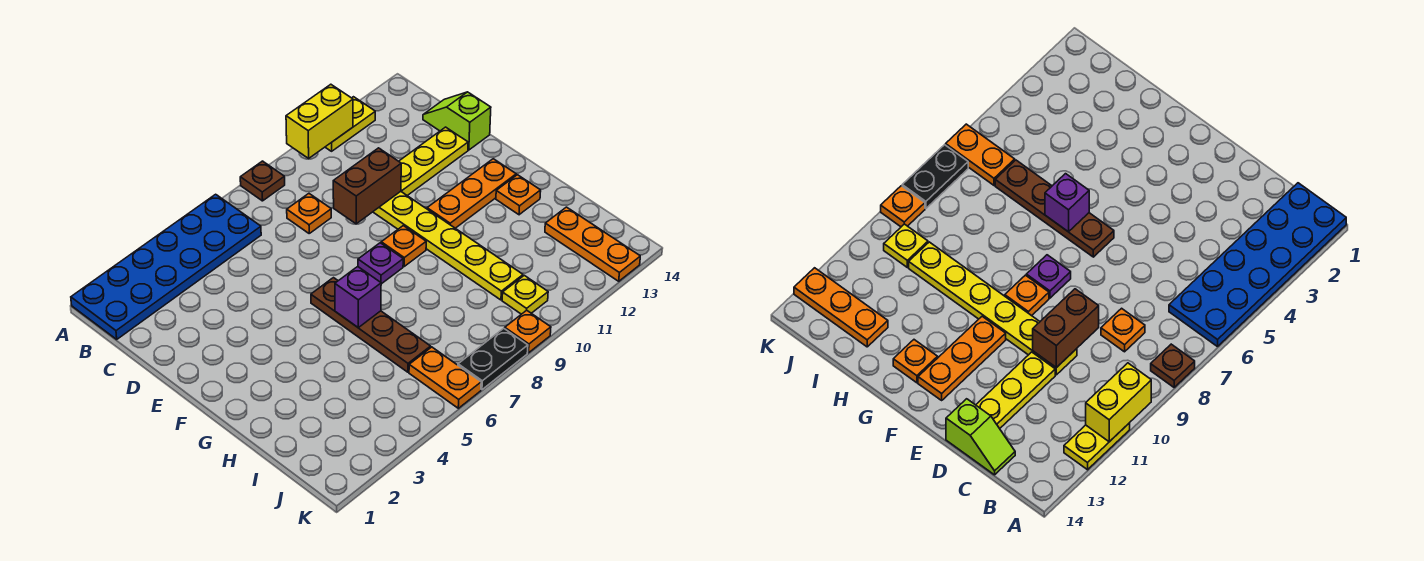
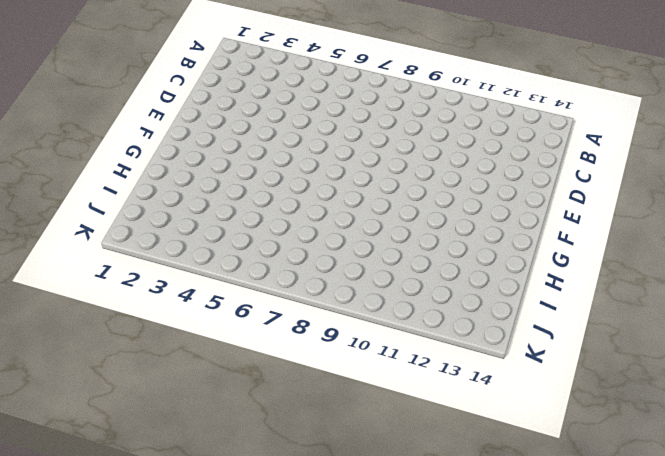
none -> blue 2x6 plate [71,194,261,339]
none -> brown 1x1 plate [240,161,285,201]
none -> yellow 1x2 plate [325,97,375,151]

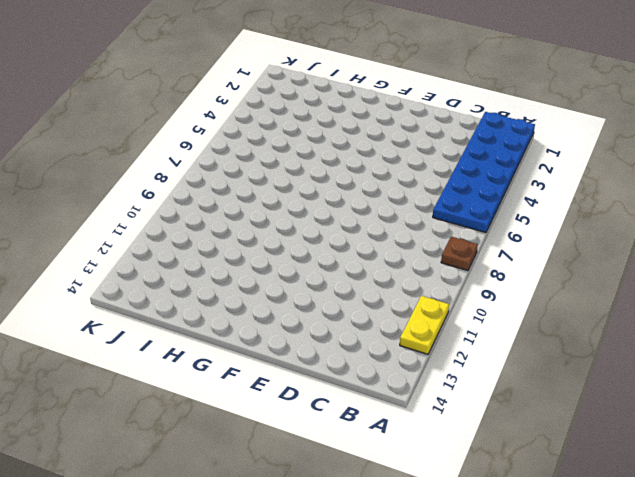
none -> orange 1x1 plate [287,194,331,233]
none -> lime 1x2 slope [423,92,491,150]
none -> yellow 1x6 plate [373,191,523,300]

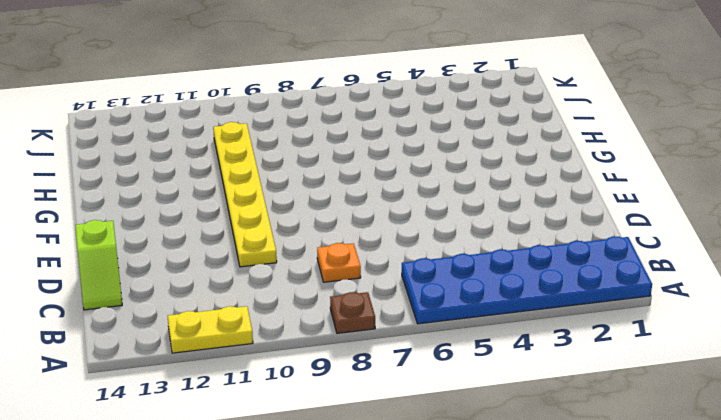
none -> yellow 1x3 plate [399,127,468,196]
none -> brown 1x4 plate [311,278,431,372]
none -> purple 1x1 plate [358,243,403,284]

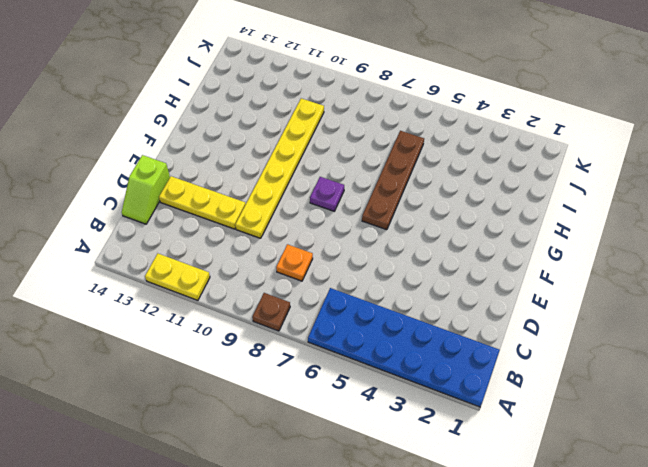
none -> orange 1x1 plate [381,226,426,266]
none -> orange 1x3 plate [427,159,516,228]
none -> orange 1x1 plate [496,175,541,215]

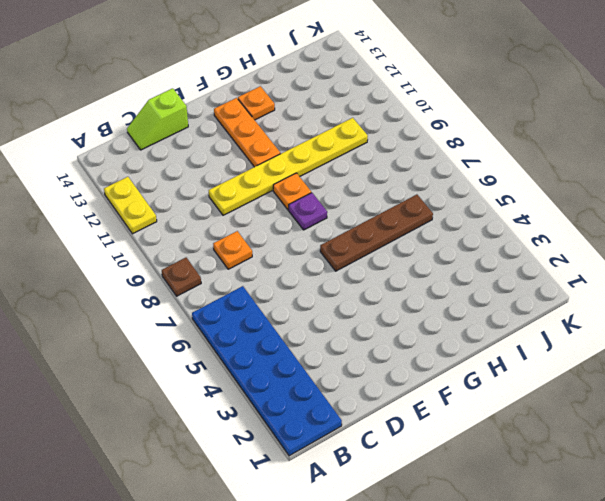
none -> yellow 1x3 plate [399,127,468,196]
none -> orange 1x3 plate [545,207,640,281]
none -> orange 1x2 plate [409,347,481,408]

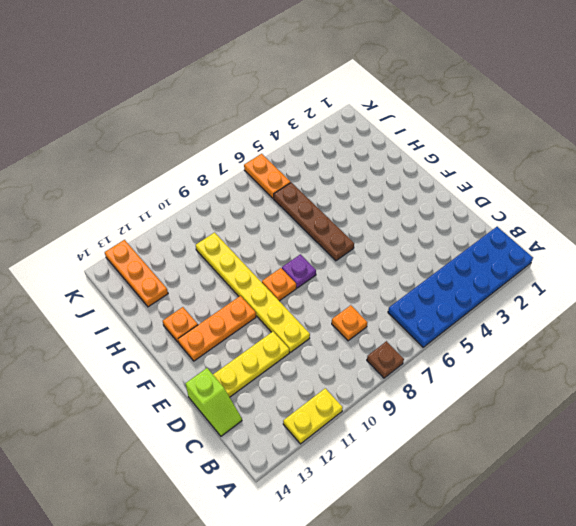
none -> yellow 1x1 plate [502,275,548,314]
none -> black 1x2 plate [458,328,528,390]
none -> orange 1x1 plate [505,310,551,353]

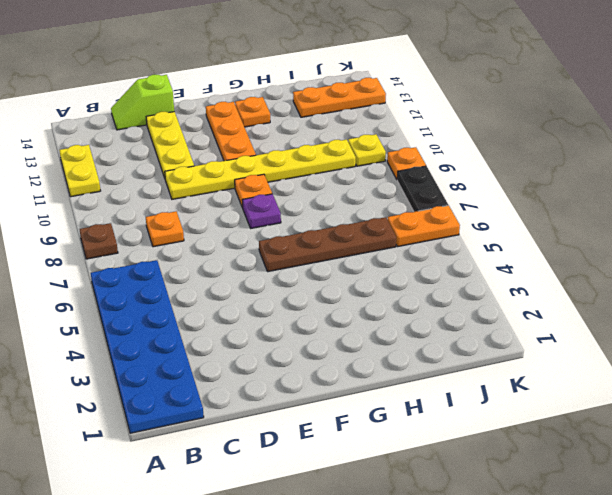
none -> yellow 1x2 brick [286,84,353,158]
none -> brown 1x2 brick [333,148,401,224]
none -> purple 1x1 brick [335,267,381,327]

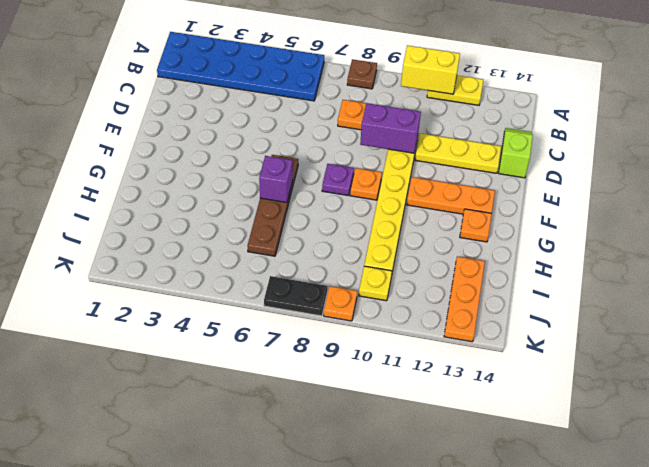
purple 1x2 brick [360,103,421,153] -> brown 1x2 brick [333,148,401,224]
none -> orange 1x2 plate [409,347,481,408]

